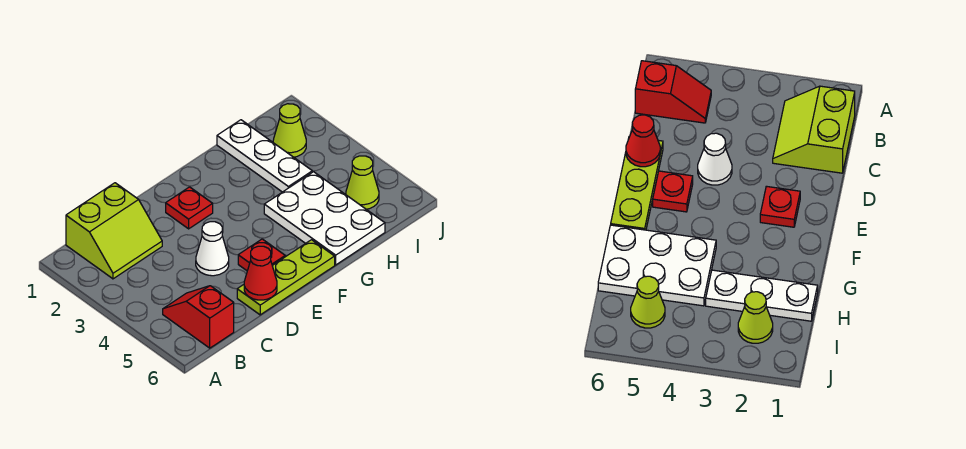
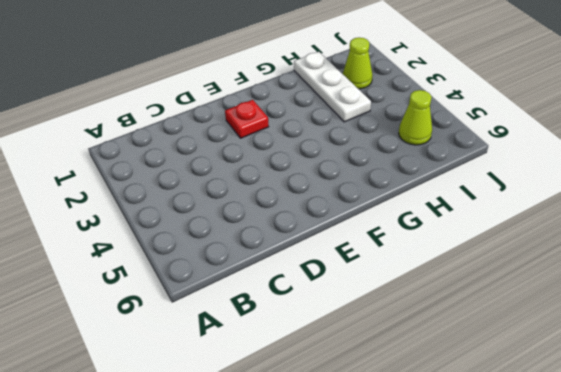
none -> lime 2x2 slope [66,183,162,279]
none -> red 1x2 slope [163,286,234,348]

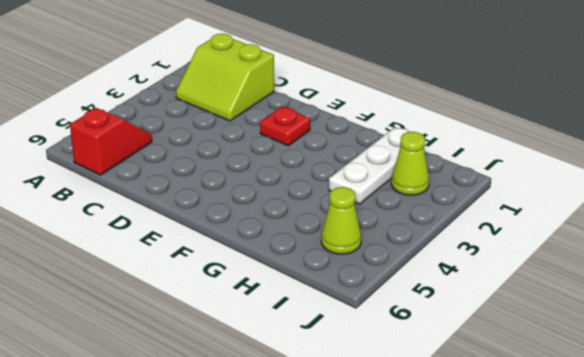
none -> white 1x1 cone [196,222,229,276]
none -> lime 1x3 plate [237,240,335,315]

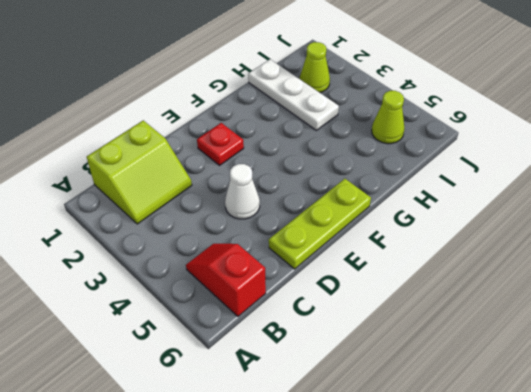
none -> red 1x1 plate [238,239,285,271]
none -> white 2x3 plate [264,172,385,265]

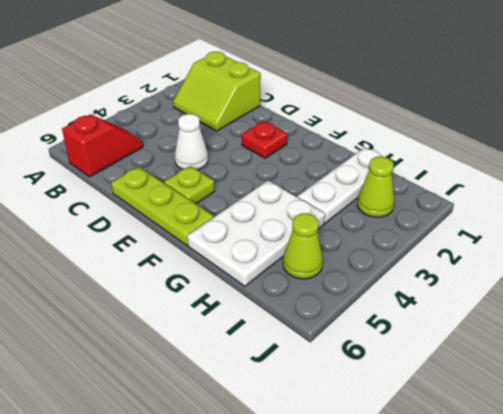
lime 1x1 plate [164,166,215,204] -> red 1x1 plate [238,239,285,271]
none -> red 1x1 cone [244,246,277,300]

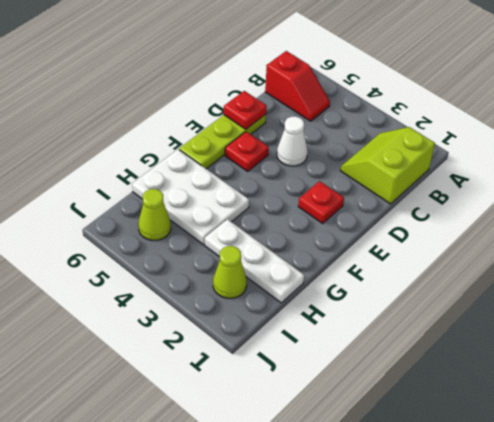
red 1x1 plate [224,91,267,129] -> red 1x1 cone [244,246,277,300]

